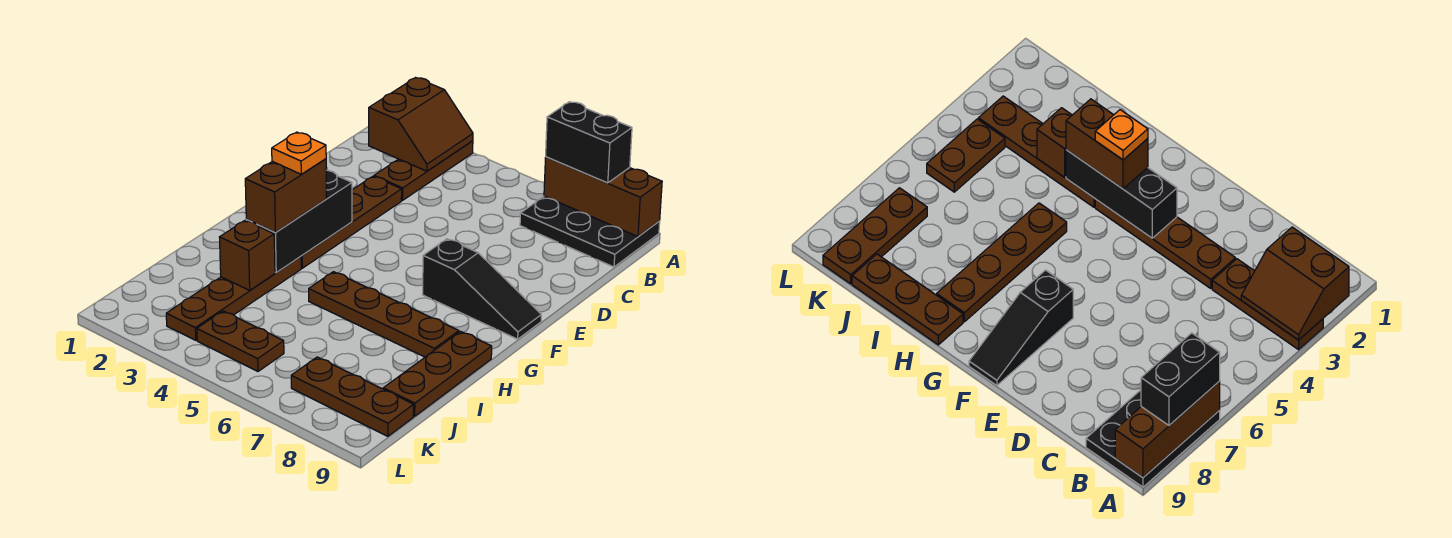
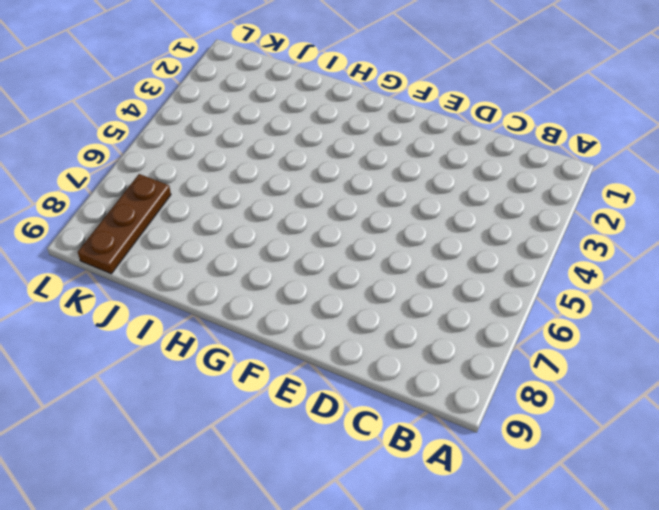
none -> brown 1x3 plate [374,141,473,200]
none -> black 2x3 plate [520,196,660,267]
none -> brown 1x4 plate [301,176,402,268]

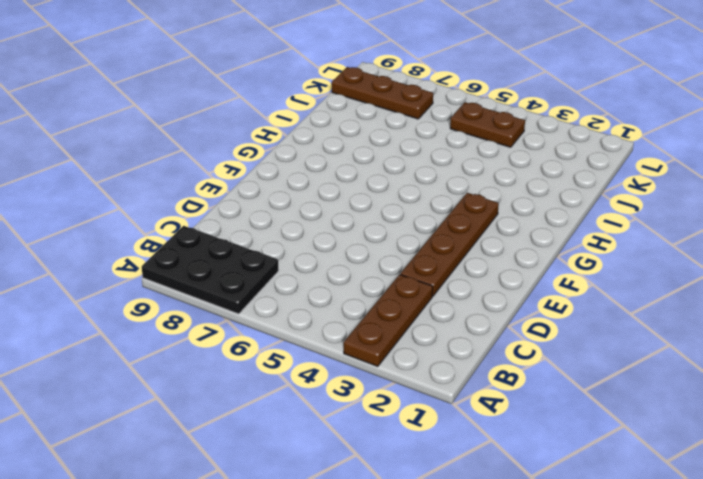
none -> black 1x3 slope [423,239,541,339]
none -> brown 1x4 plate [166,256,301,340]
none -> brown 1x4 plate [309,272,459,357]

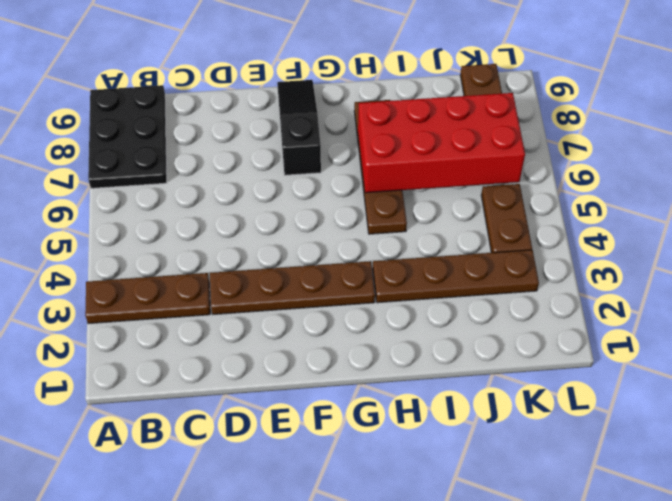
red 2x4 brick [358,93,525,193] -> none
none -> brown 1x3 plate [383,332,492,416]
none -> brown 2x2 slope [369,78,473,171]
none -> brown 1x3 brick [544,157,662,237]

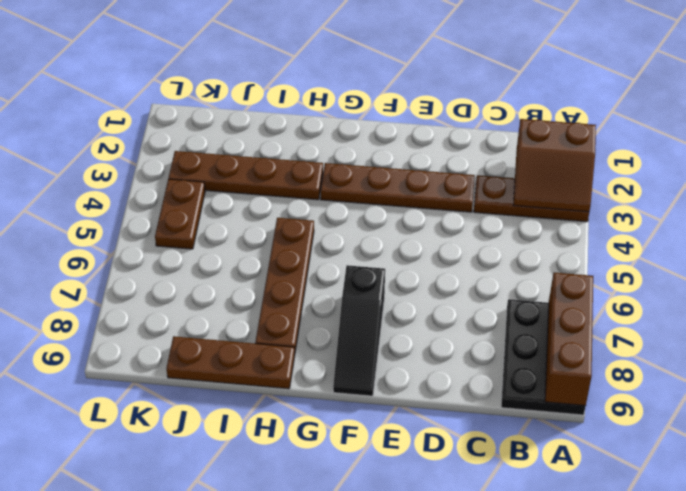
none -> brown 1x3 plate [291,357,414,436]
none -> black 1x3 brick [246,170,352,273]
none -> brown 1x1 brick [219,220,275,290]

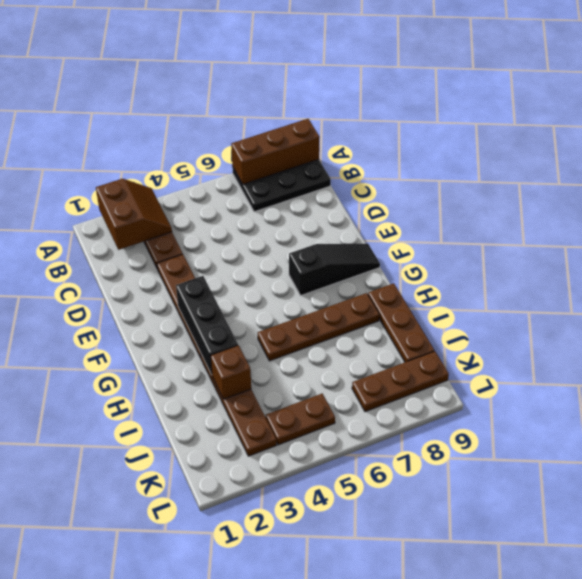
none -> black 1x2 brick [546,102,632,183]
none -> brown 1x2 brick [245,159,327,232]
none -> orange 1x1 plate [272,132,326,174]

